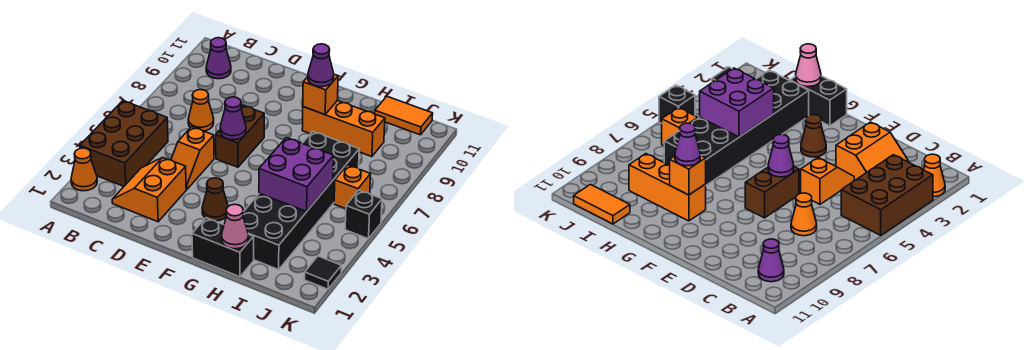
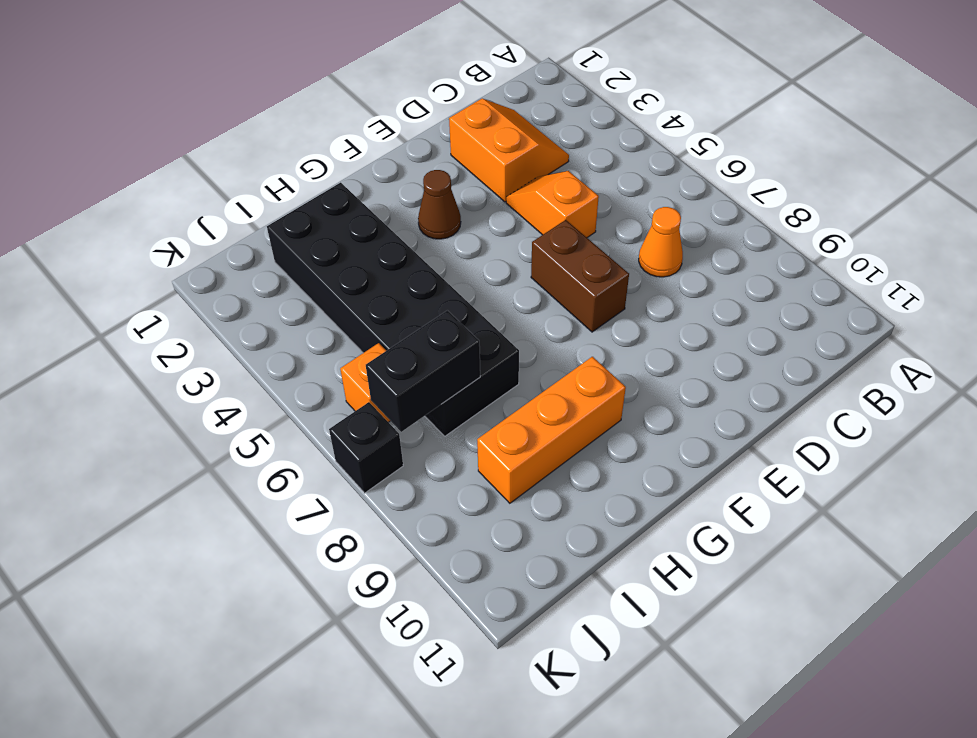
black 1x2 brick [366,310,480,432] -> black 1x2 brick moved to [192,218,254,277]
black 1x1 brick [329,402,403,493] -> black 1x1 brick moved to [345,190,382,239]
none -> orange 1x1 cone [71,148,97,191]
none -> brown 2x3 brick [80,101,168,186]
none -> purple 1x1 cone [206,38,231,79]

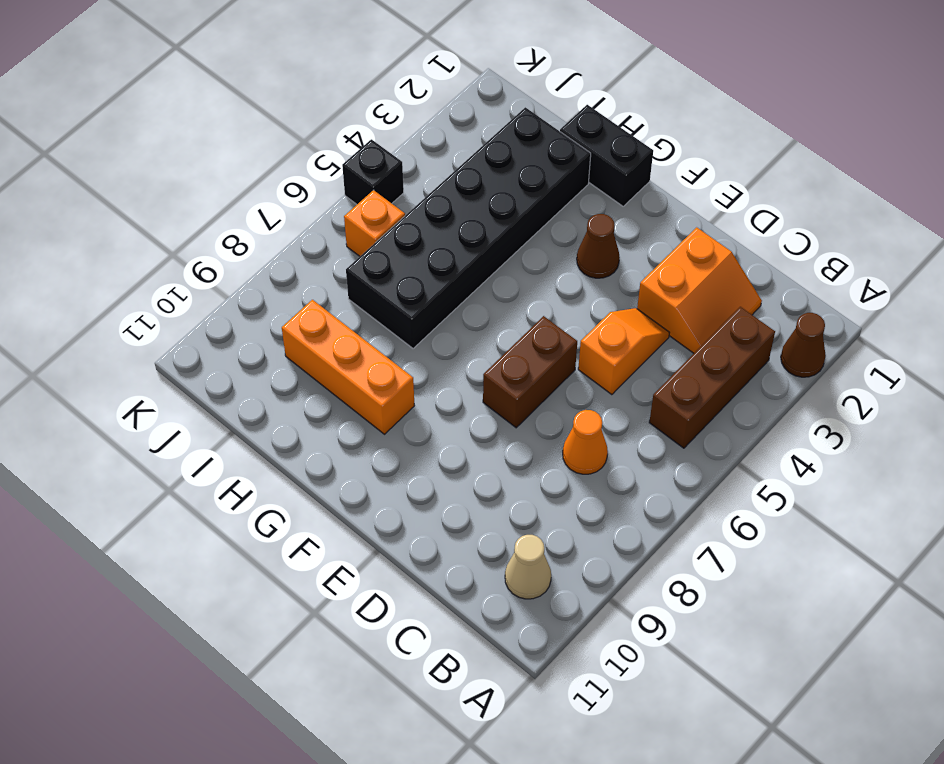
brown 1x1 cone [781,313,826,377] -> orange 1x1 cone [71,148,97,191]
brown 1x3 brick [649,307,775,448] -> brown 2x3 brick [80,101,168,186]
tan 1x1 cone [505,535,551,599] -> purple 1x1 cone [206,38,231,79]
none -> orange 1x2 tile [375,96,433,135]
none -> black 1x1 tile [305,256,341,289]
none -> purple 1x1 cone [220,97,246,140]

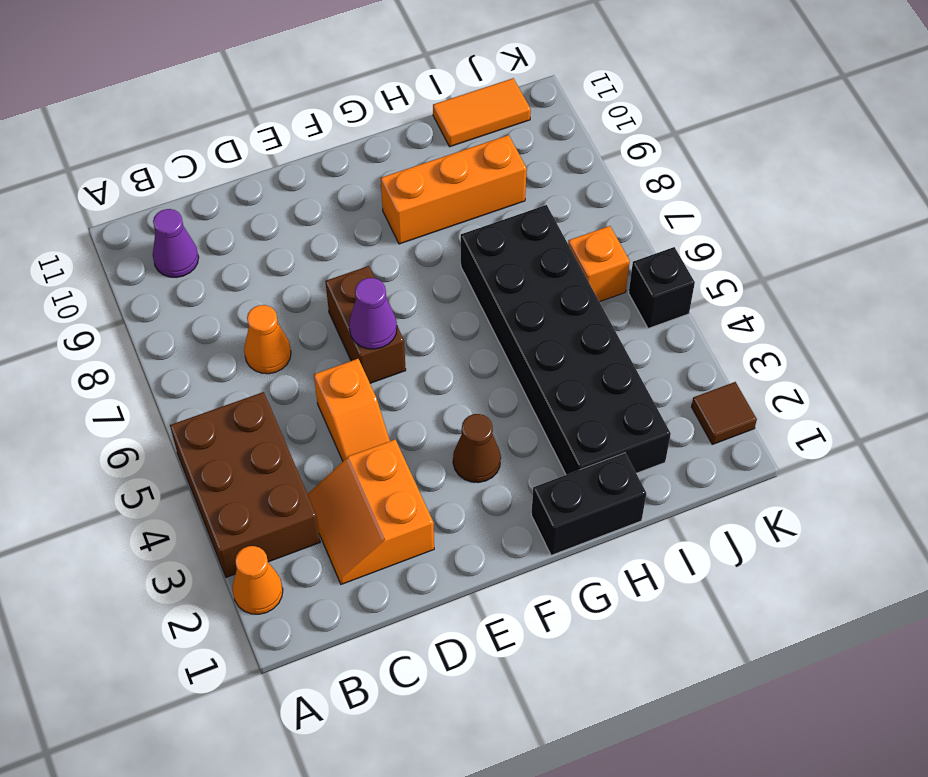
brown 1x1 tile [691,382,757,444] -> black 1x1 tile [305,256,341,289]
none -> orange 1x1 brick [303,74,338,114]
none -> pink 1x1 cone [222,204,248,249]
none -> purple 2x2 brick [259,138,334,212]

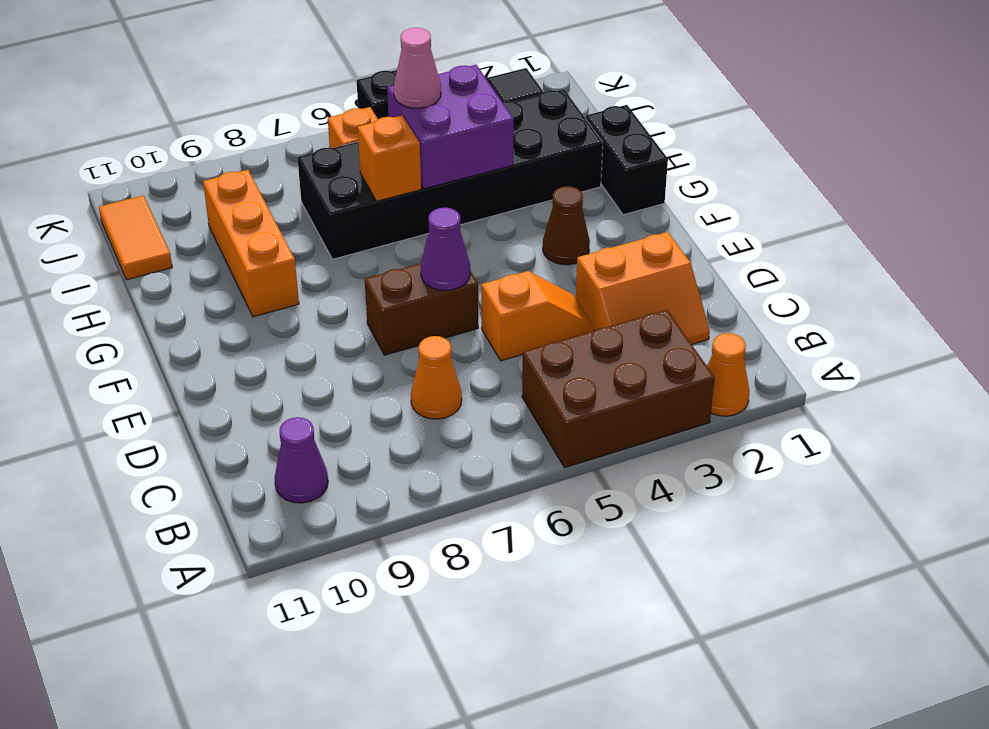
orange 1x1 brick [358,115,421,201] -> orange 1x1 brick moved to [303,74,338,114]
pink 1x1 cone [394,28,441,108] -> pink 1x1 cone moved to [222,204,248,249]
none -> purple 1x1 cone [308,44,334,87]

